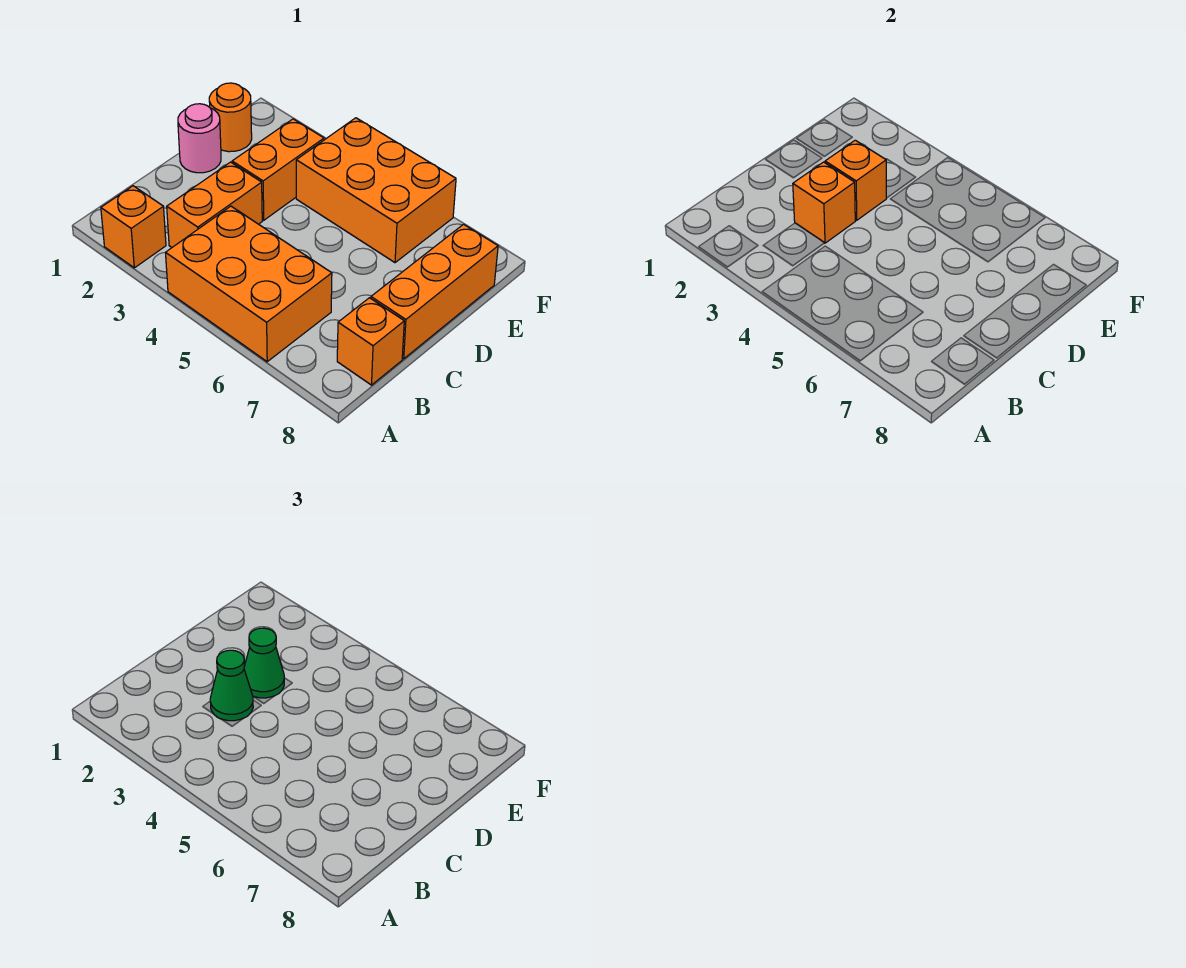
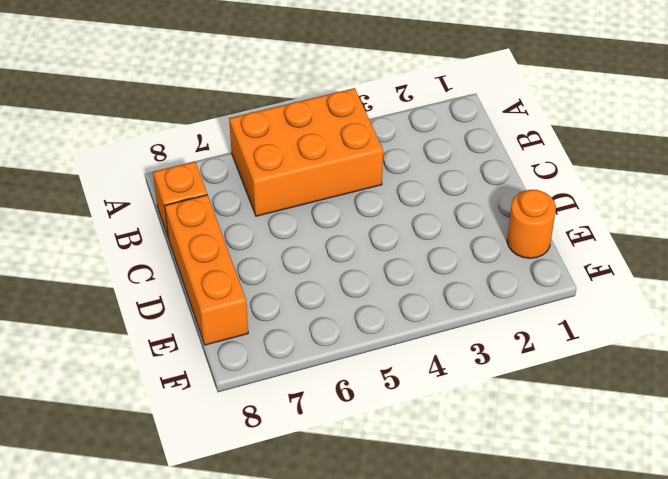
none -> orange 1x1 brick [101,186,166,268]
none -> orange 1x2 brick [167,162,262,247]
none -> pink 1x1 round brick [178,104,221,173]

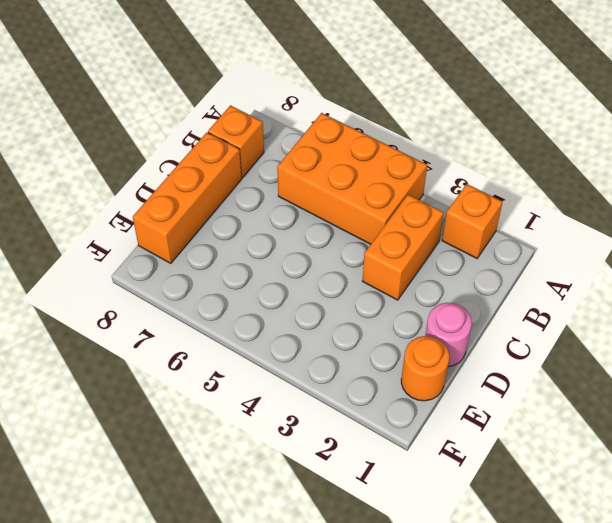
none -> orange 1x2 brick [232,119,324,220]
none -> orange 2x3 brick [296,118,456,263]
none -> orange 1x1 brick [793,162,855,243]

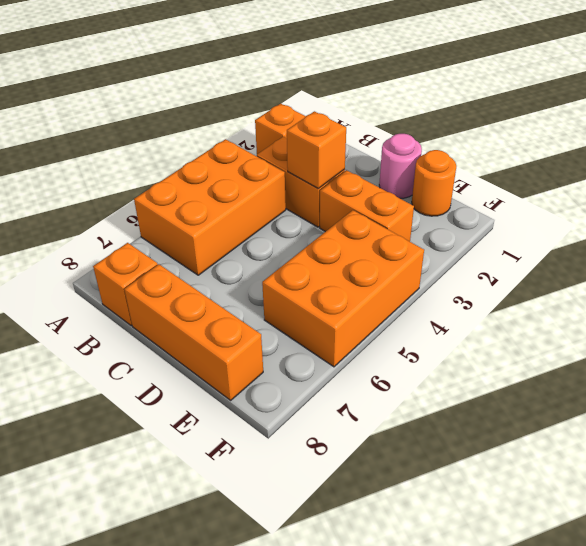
none -> orange 1x1 brick [825,140,886,220]
none -> green 1x1 cone [210,650,253,721]
none -> green 1x1 cone [244,628,284,698]

